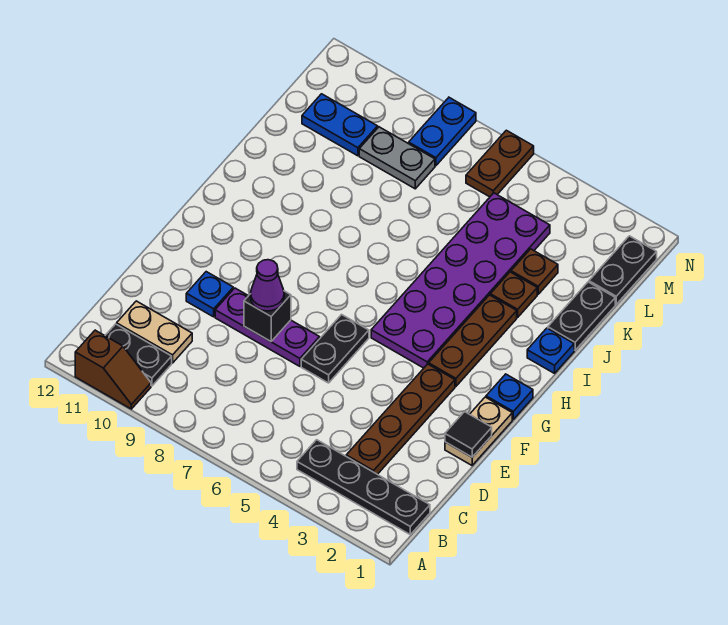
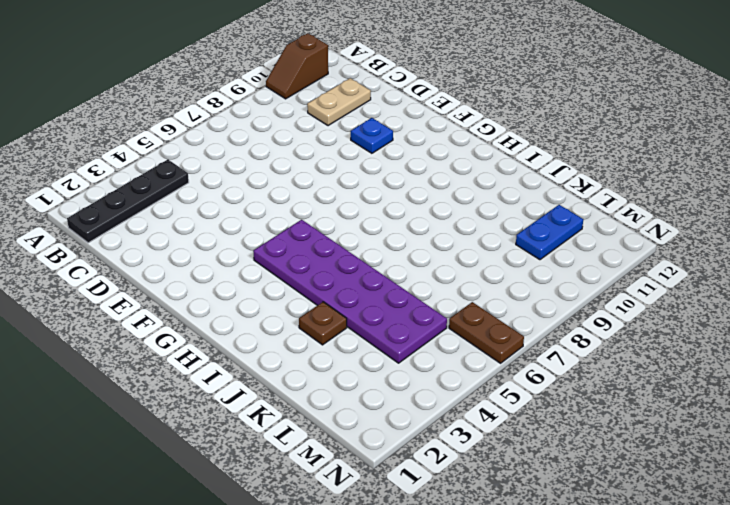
none -> black 1x2 plate [105,324,172,386]
none -> brown 1x4 plate [346,364,455,474]
none -> tan 1x2 plate [445,397,512,465]

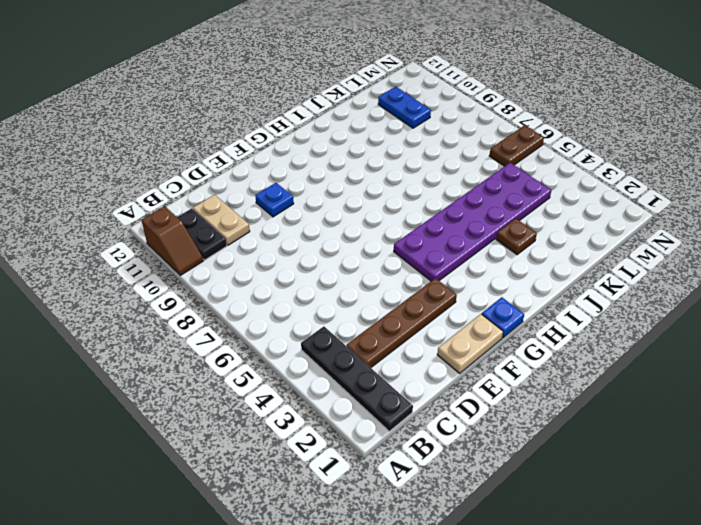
none -> black 1x2 plate [301,315,369,383]
none -> purple 1x3 plate [215,288,320,366]
none -> brown 1x3 plate [429,295,517,386]

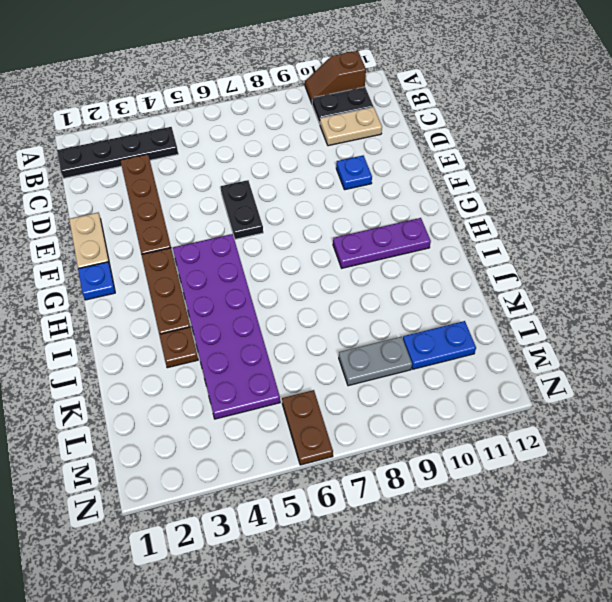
purple 1x3 plate [333,218,431,268] -> purple 1x3 plate moved to [215,288,320,366]
none -> blue 1x1 plate [527,328,574,373]
none -> black 1x2 plate [548,282,615,350]
none -> brown 1x1 plate [511,249,558,294]

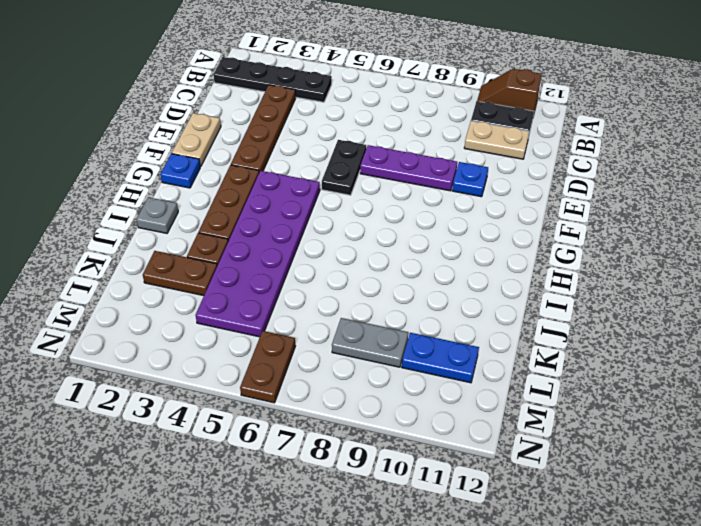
grey 1x1 plate [137,197,178,233] -> blue 1x1 plate [527,328,574,373]
brown 1x2 plate [143,251,217,296] -> brown 1x1 plate [511,249,558,294]
none -> black 1x2 plate [548,282,615,350]
none -> black 1x2 plate [589,236,657,304]
none -> blue 1x2 plate [409,98,476,166]

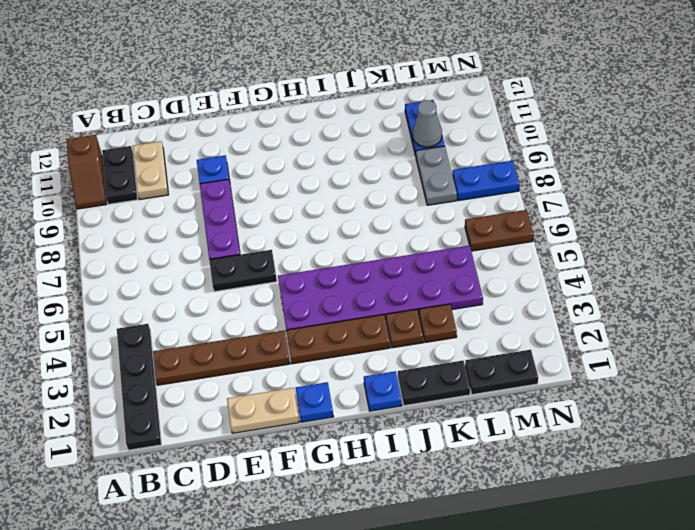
grey 1x1 cone [413,100,442,147] -> none
none -> black 1x1 tile [445,412,492,457]
none -> black 1x1 brick [244,291,291,341]
none -> purple 1x1 cone [251,260,284,311]

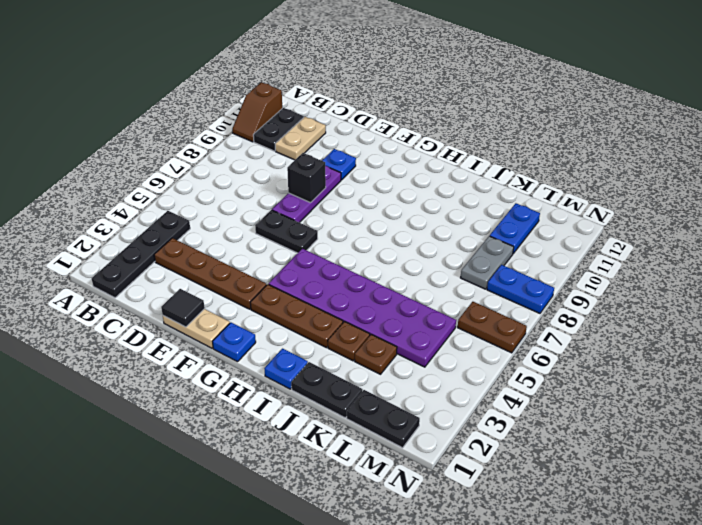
none -> purple 1x1 cone [251,260,284,311]

